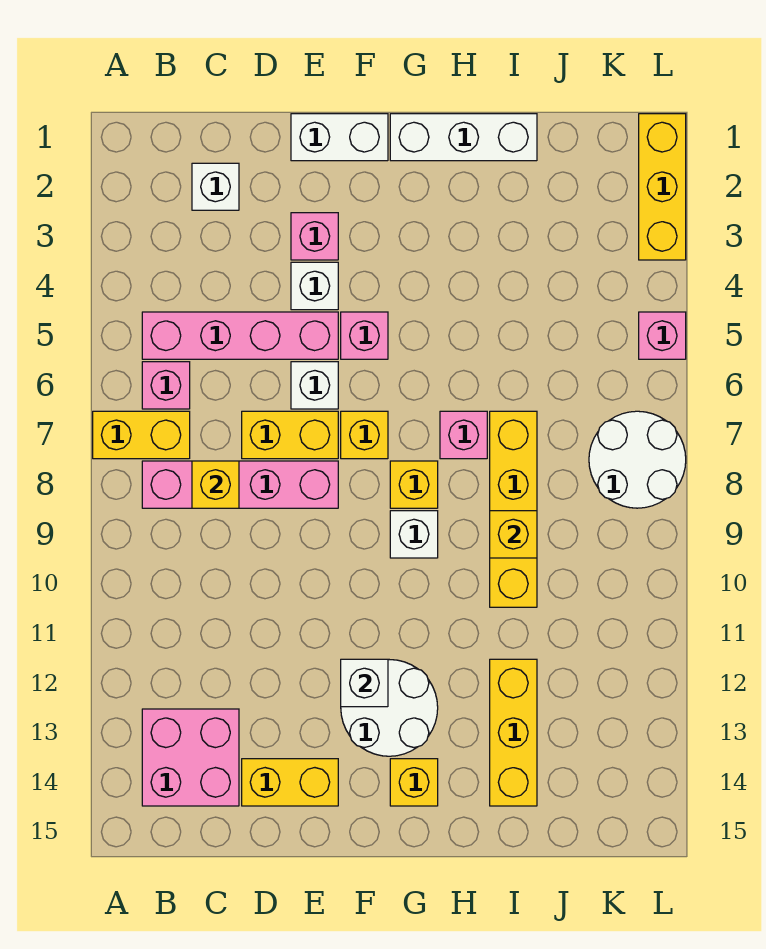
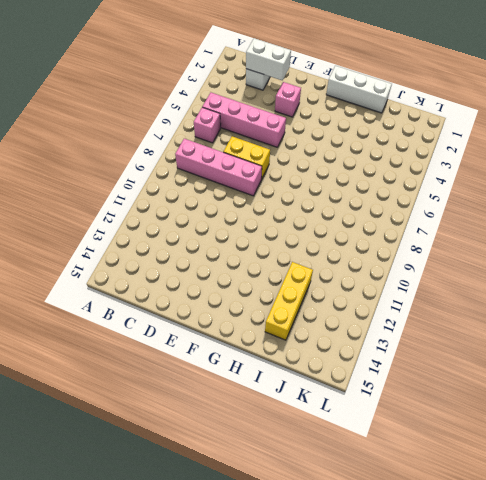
white 1x2 brick [246,38,291,80] -> white 1x2 brick moved to [291,114,388,161]
none -> yellow 1x2 brick [93,411,190,459]
none -> pink 2x2 brick [142,709,239,806]
none -> yellow 1x2 brick [242,759,338,806]

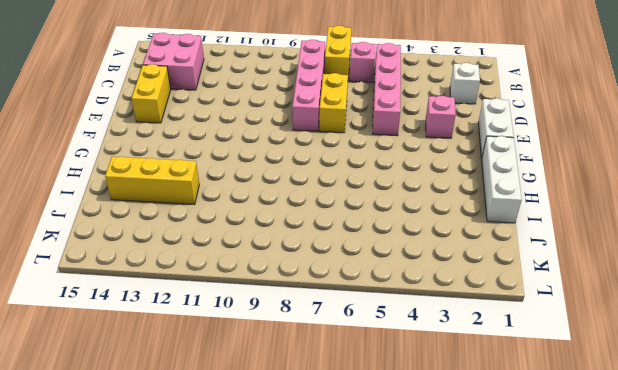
none -> white 1x1 brick [291,262,338,310]
none -> white 1x1 brick [291,362,338,409]
none -> pink 1x1 brick [341,312,388,359]

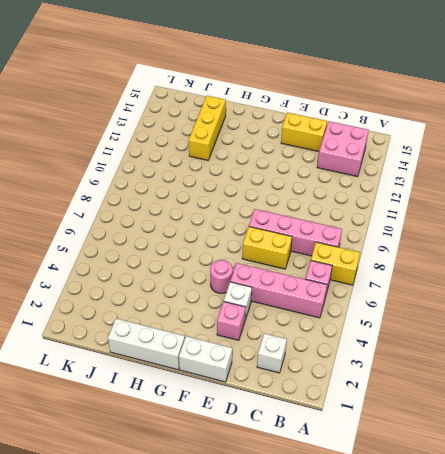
pink 1x1 round brick [210,260,233,294] -> pink 1x1 brick [341,312,388,359]
none -> white 1x1 brick [291,362,338,409]
none -> yellow 1x1 brick [341,411,388,459]
none -> white 2x2 round brick [341,660,438,756]

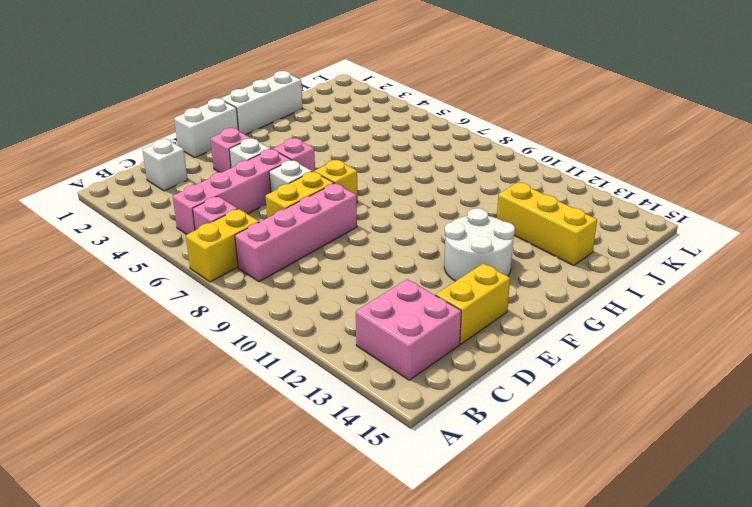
none -> yellow 1x1 brick [390,461,438,508]
none -> white 1x1 brick [390,511,438,558]
none -> yellow 1x1 brick [390,759,438,806]

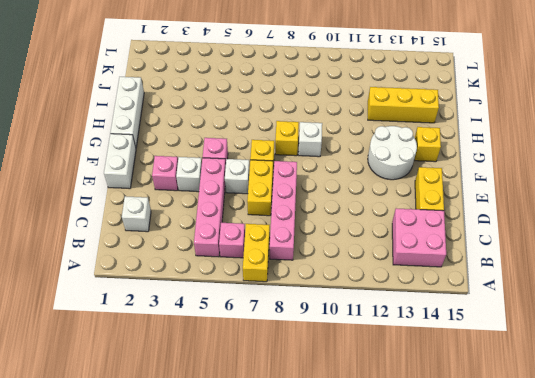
none -> pink 1x1 brick [440,411,487,459]
none -> yellow 1x4 brick [490,411,537,607]
none -> white 2x2 round brick [589,411,686,508]

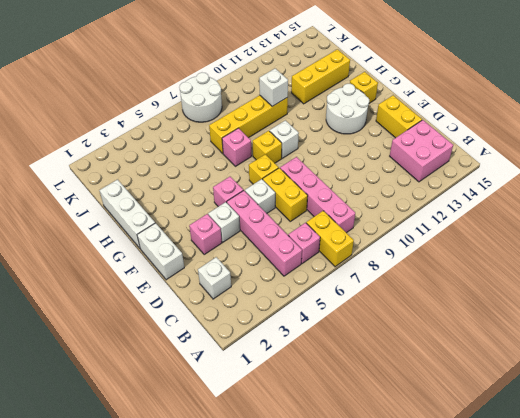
white 1x1 brick [259,68,288,106] -> white 1x1 brick moved to [341,659,388,707]
none -> yellow 1x3 brick [639,114,686,260]
none -> pink 1x1 brick [639,312,686,359]
none -> yellow 1x1 brick [192,461,239,508]

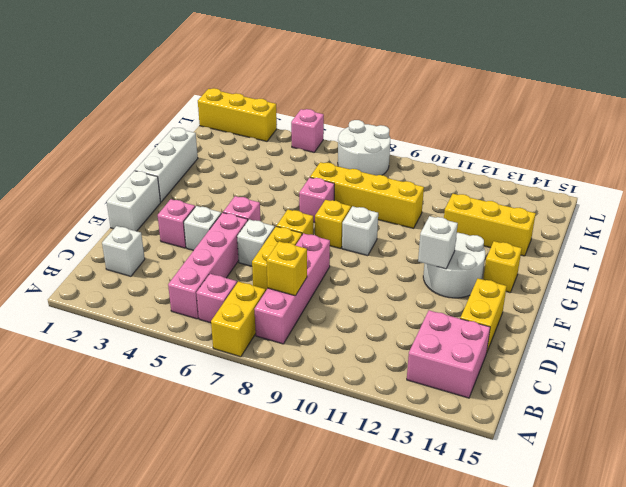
none -> yellow 1x1 brick [490,511,537,558]

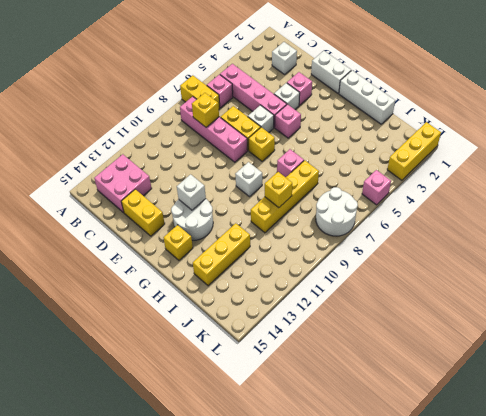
none -> yellow 1x1 brick [390,461,438,508]

